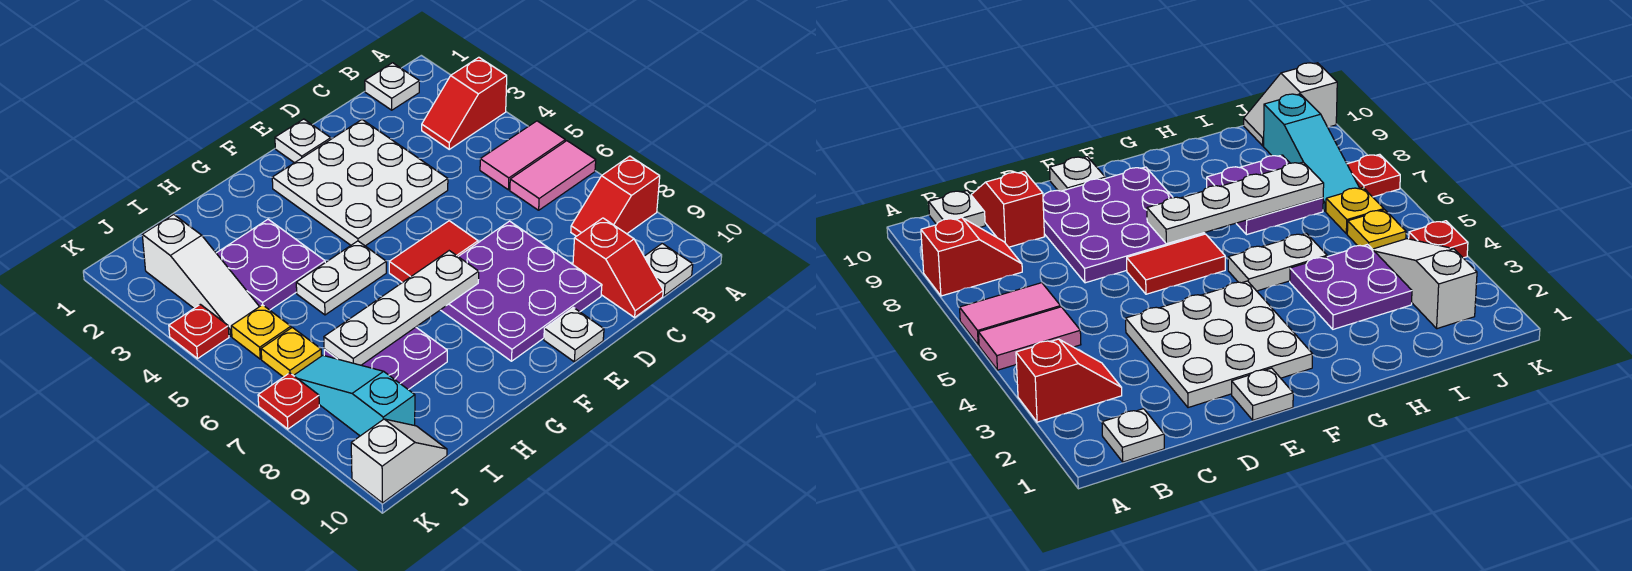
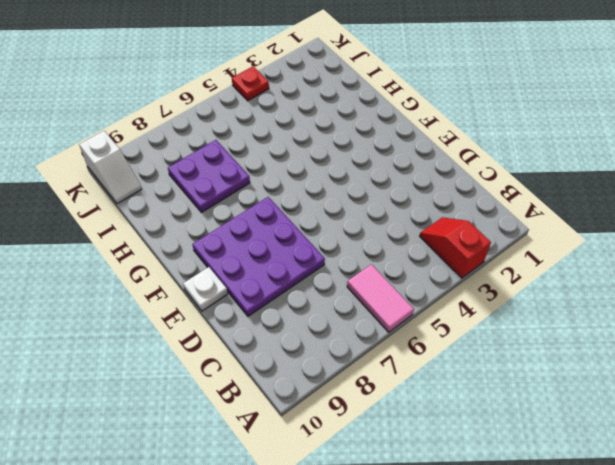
none -> pink 1x2 tile [480,121,565,190]
none -> red 1x2 slope [571,156,660,236]
none -> white 1x1 plate [365,63,419,110]

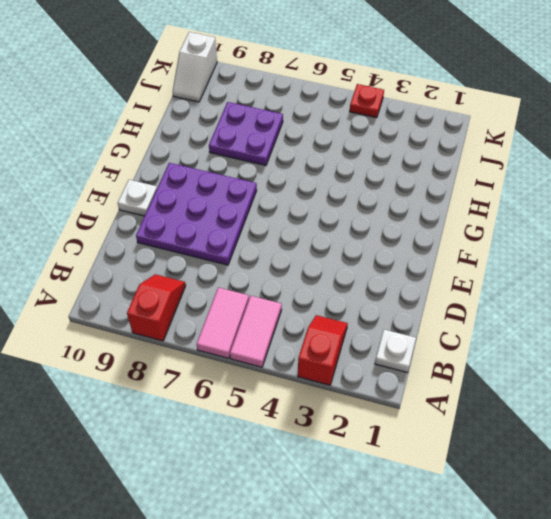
none -> white 1x1 plate [644,243,693,296]
none -> red 1x2 slope [573,218,663,317]
none -> white 3x3 plate [272,120,448,246]

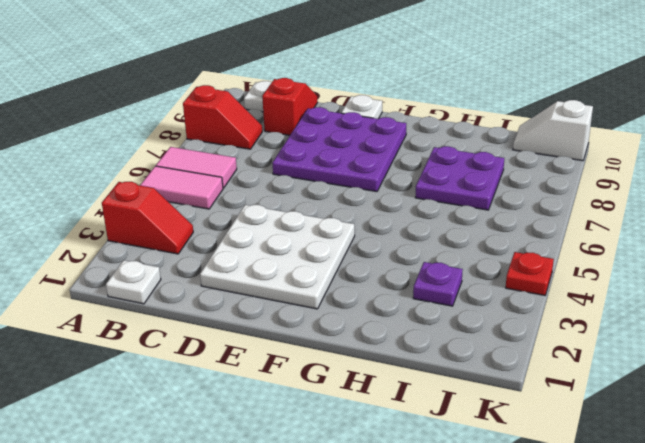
purple 1x1 plate [413,262,463,306] -> purple 2x2 plate [216,219,325,310]
none -> white 1x1 plate [275,119,331,163]
none -> red 1x2 tile [389,221,478,283]
none -> white 1x2 plate [296,241,386,315]

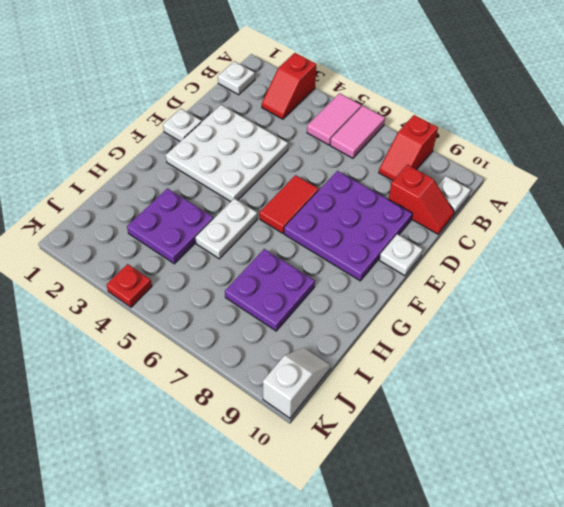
none -> white 1x3 slope [142,214,259,336]
none -> yellow 1x1 plate [231,305,291,359]
none -> yellow 1x1 plate [261,327,321,377]

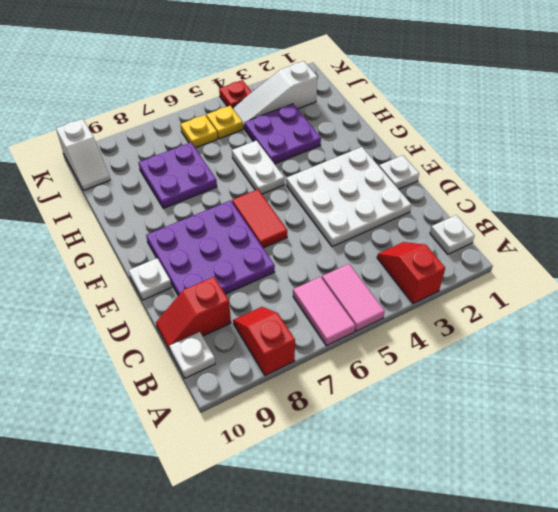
none -> cyan 1x3 slope [294,355,415,436]
none -> red 1x1 plate [258,373,319,429]
none -> white 1x4 plate [324,251,479,365]

